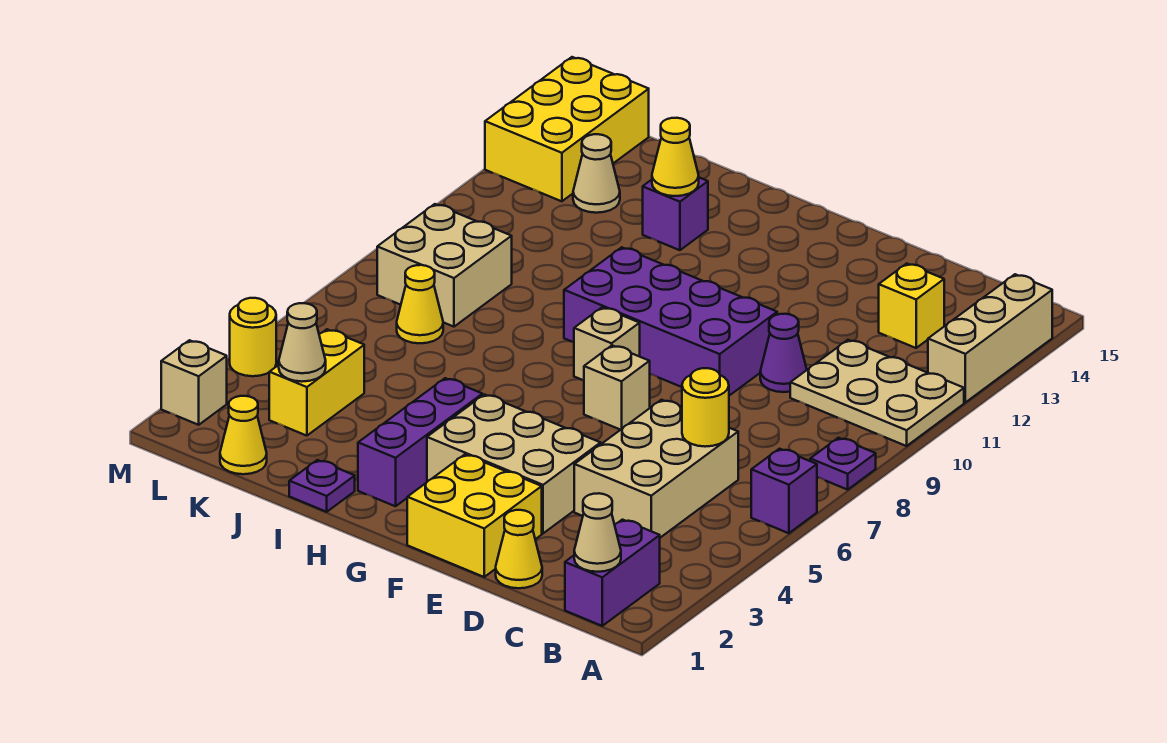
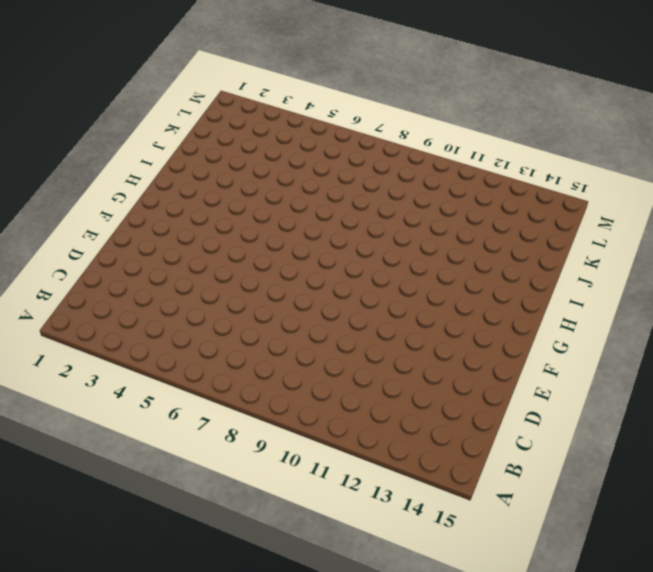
none -> purple 1x1 brick [751,449,817,533]
none -> purple 1x1 plate [810,438,876,490]
none -> tan 2x3 plate [790,340,964,446]

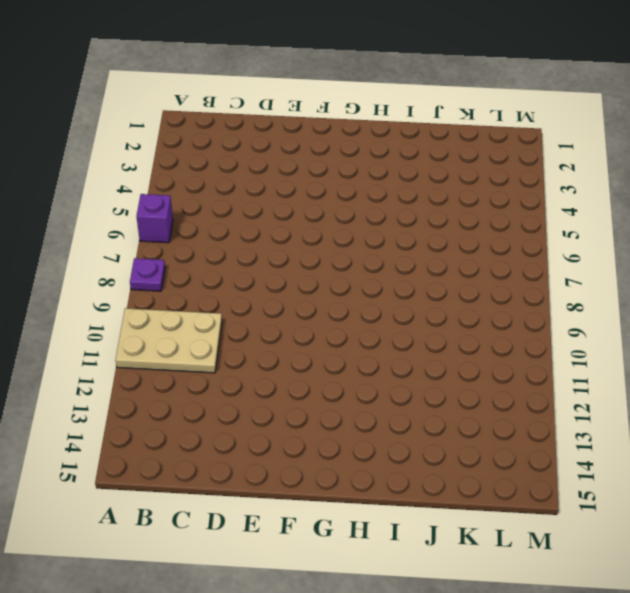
none -> tan 1x3 brick [928,274,1052,402]
none -> purple 1x2 brick [565,520,660,626]
none -> tan 2x3 brick [574,400,738,538]

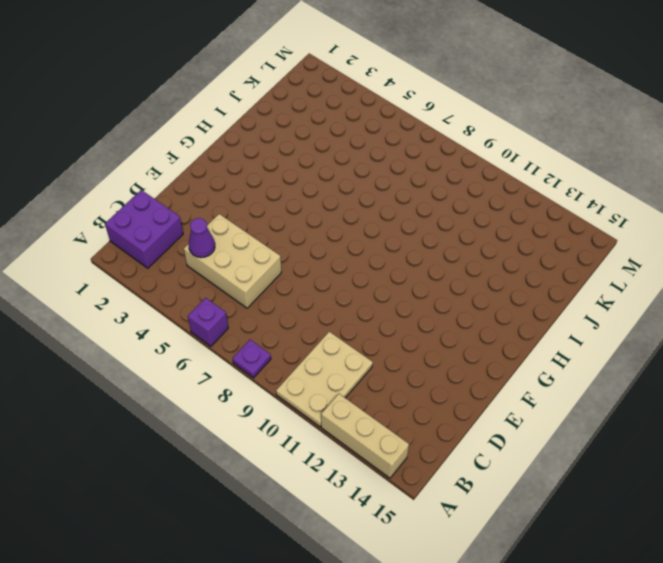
purple 2x2 brick [105,190,183,268] -> purple 1x2 brick [565,520,660,626]
purple 1x1 cone [189,218,215,258] -> purple 1x1 cone moved to [760,314,807,392]
none -> yellow 1x1 brick [879,264,944,348]
none -> yellow 1x1 cone [496,510,542,588]
none -> yellow 2x2 brick [407,455,542,577]

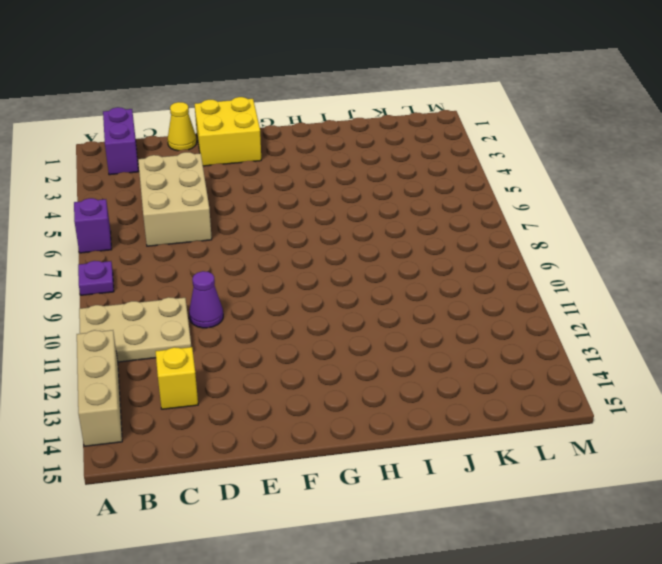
none -> tan 2x3 brick [427,395,601,533]
none -> purple 2x4 brick [564,247,777,396]
none -> tan 1x1 brick [584,345,650,430]

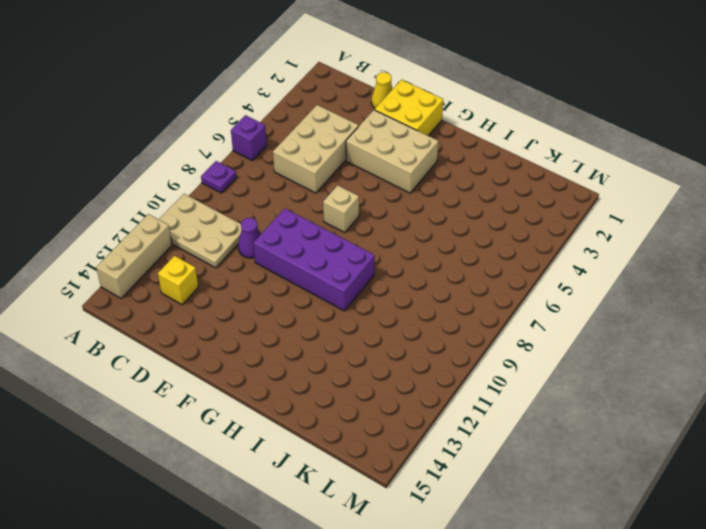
none -> purple 1x2 brick [565,520,660,626]
none -> tan 1x1 brick [574,307,640,380]
none -> purple 1x3 brick [358,378,482,506]

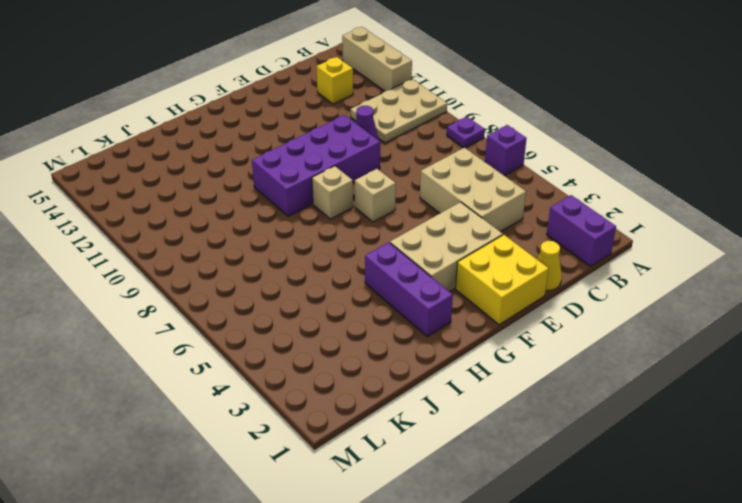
none -> purple 1x1 plate [289,460,355,512]
none -> purple 1x1 brick [643,178,708,250]
none -> yellow 1x1 cone [220,396,267,474]

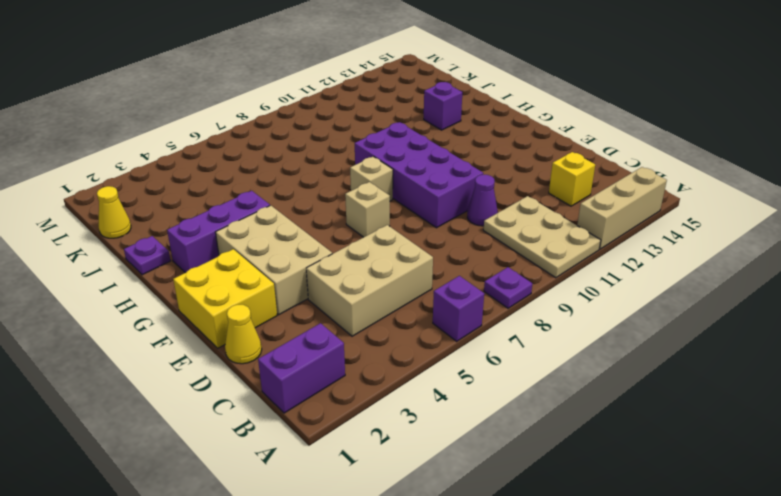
none -> yellow 1x2 brick [269,329,364,436]
none -> yellow 1x1 cone [397,265,443,343]
none -> tan 2x2 brick [377,204,512,327]

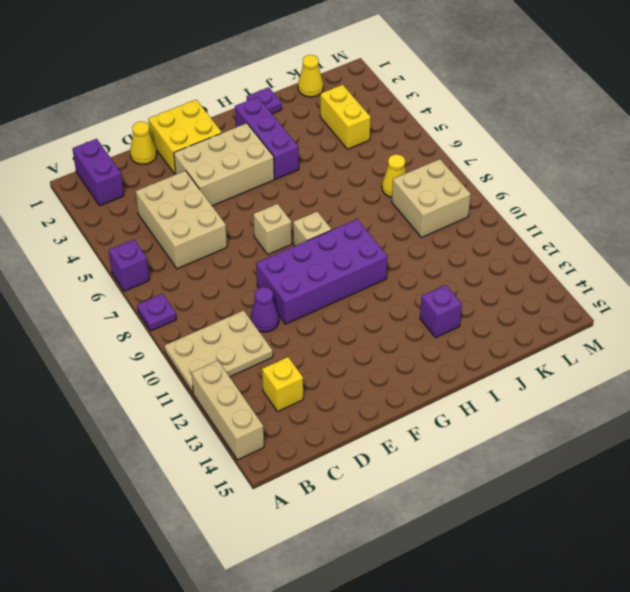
none -> tan 1x1 cone [573,134,620,213]
none -> yellow 2x3 brick [485,57,649,201]
none -> tan 1x1 brick [161,340,227,425]

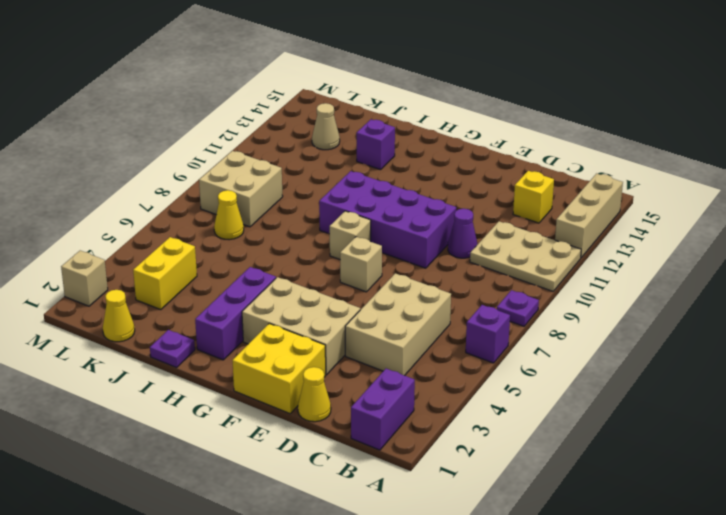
none -> yellow 2x3 brick [485,57,649,201]
none -> yellow 1x1 round brick [230,298,276,376]
none -> tan 1x1 cone [574,493,621,572]

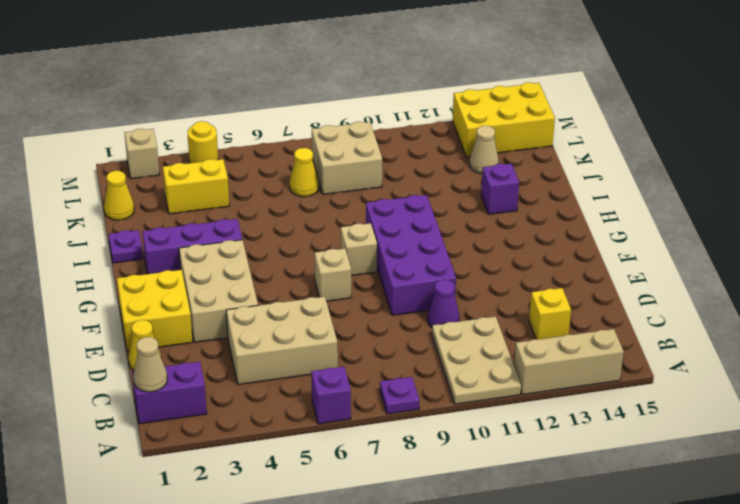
none -> yellow 1x1 round brick [682,368,729,447]
none -> yellow 1x1 cone [652,118,699,196]
none -> tan 1x1 cone [279,303,326,382]

